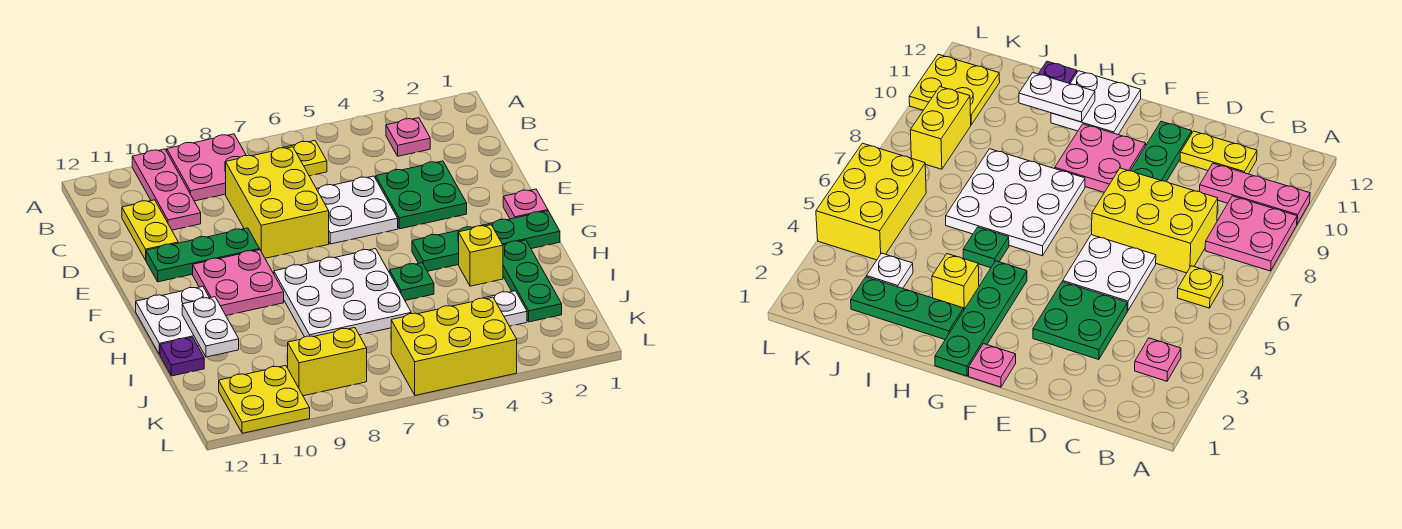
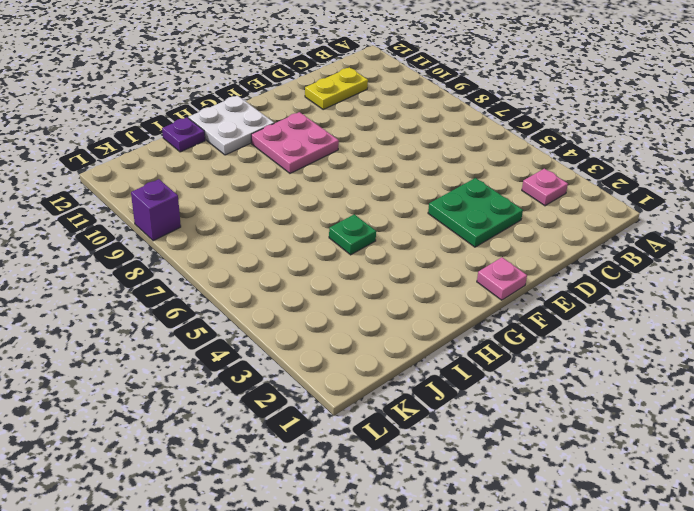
purple 1x1 brick [131,179,181,241] -> none
none -> pink 2x2 plate [167,134,246,201]
none -> pink 1x3 plate [132,149,201,230]
none -> yellow 1x1 plate [283,141,327,176]

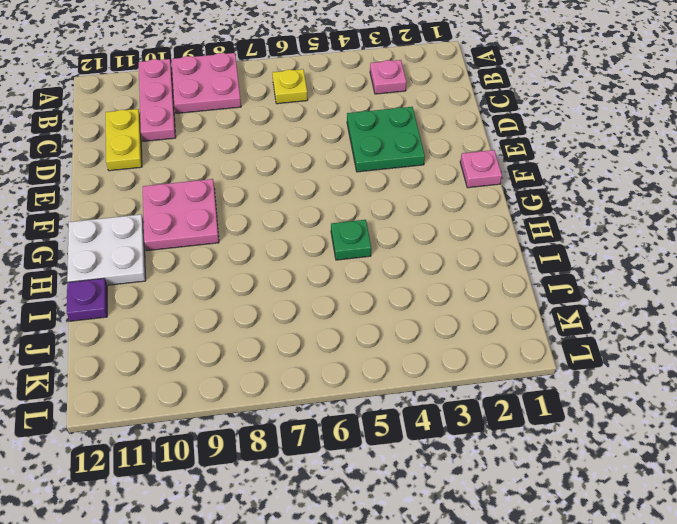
none -> yellow 2x3 brick [226,147,329,258]
none -> white 2x2 plate [317,176,398,244]
none -> green 1x3 plate [146,228,260,282]

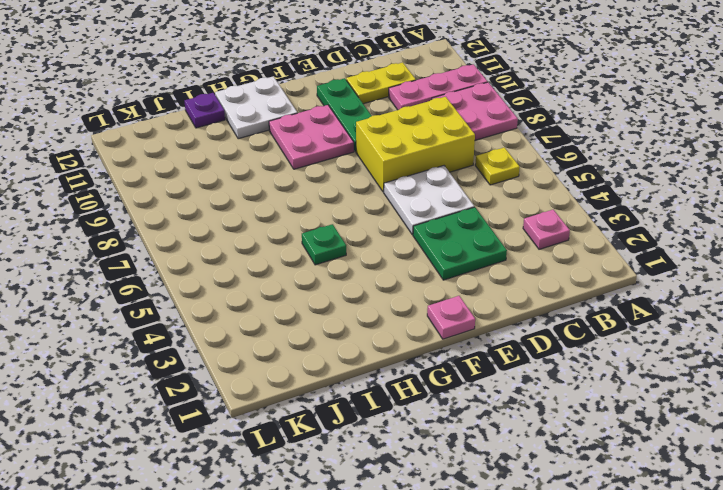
none -> green 1x4 plate [412,211,560,271]
none -> white 3x3 plate [274,249,411,337]
none -> green 1x3 plate [503,240,562,322]

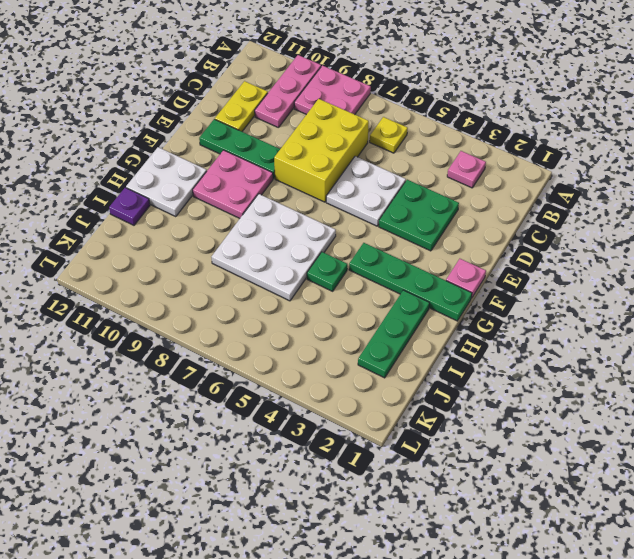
none -> yellow 1x1 brick [459,225,503,286]
none -> white 1x1 plate [485,291,527,326]
none -> yellow 2x3 brick [391,297,517,395]

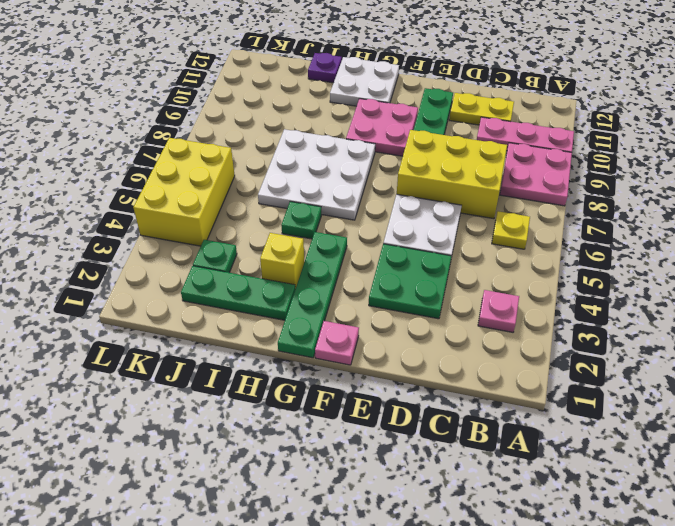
green 1x1 plate [193,240,237,273] -> white 1x1 plate [485,291,527,326]
none -> yellow 1x2 brick [288,328,367,396]
none -> yellow 2x2 plate [219,366,310,433]
none -> white 1x2 plate [182,297,239,357]

